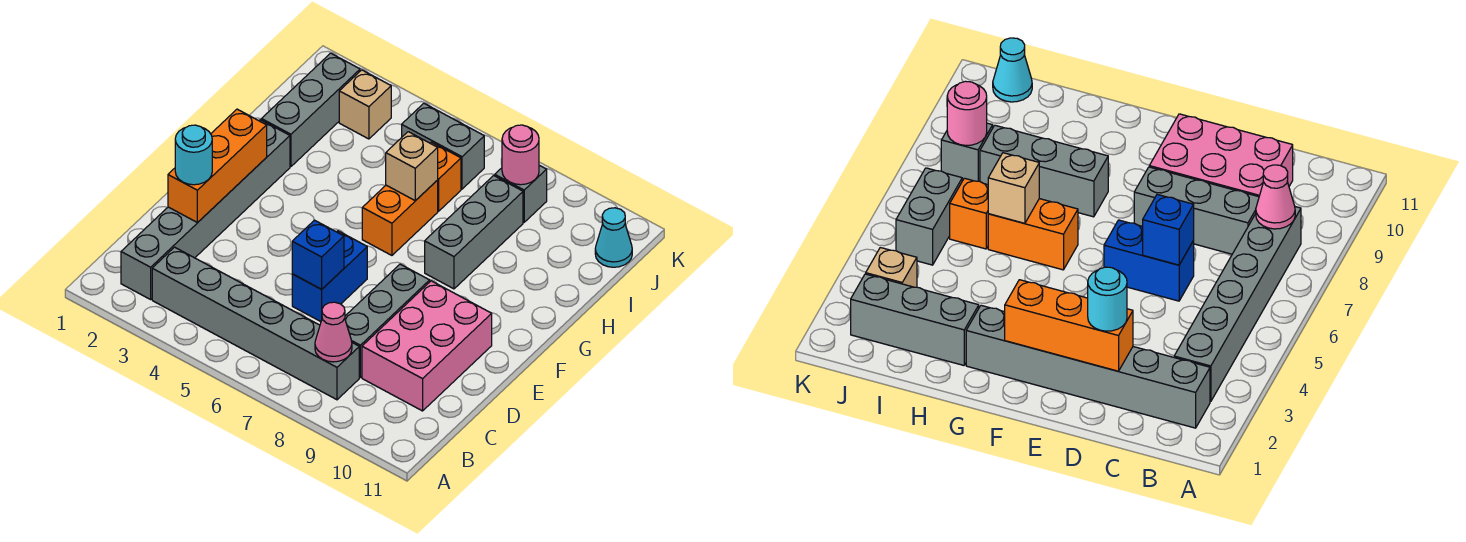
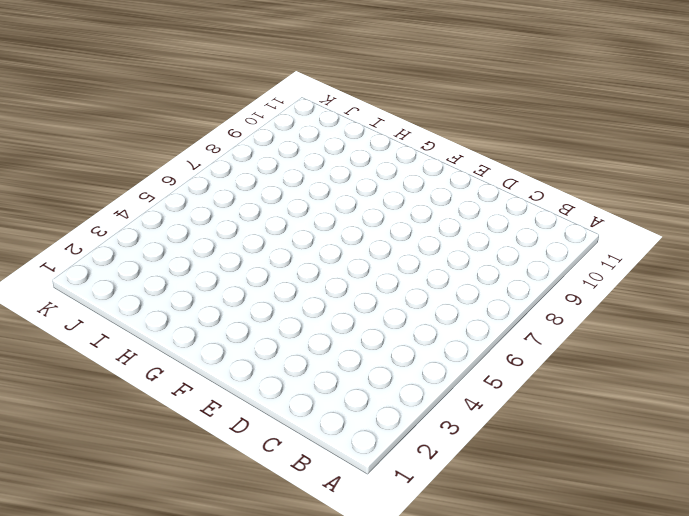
none -> grey 1x6 brick [121,120,290,299]
none -> grey 1x6 brick [152,247,359,400]
none -> grey 1x3 brick [345,264,430,377]

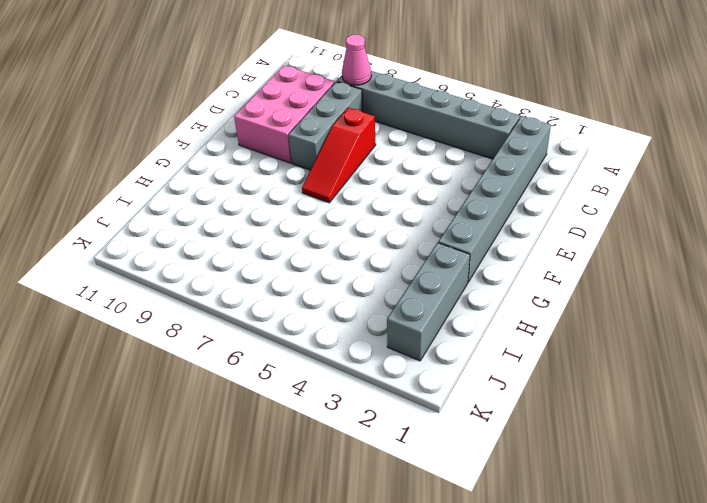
red 1x3 slope [302,108,376,203] -> none
none -> blue 1x2 brick [292,231,367,322]
none -> orange 1x2 brick [362,180,438,255]
none -> grey 1x3 brick [425,176,523,289]

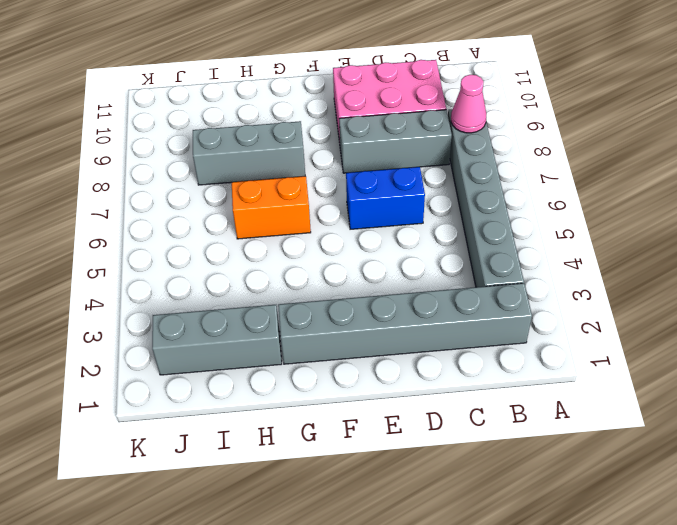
none -> orange 1x1 brick [430,142,461,211]
none -> tan 1x1 brick [339,70,391,139]
none -> grey 1x2 brick [402,103,484,189]

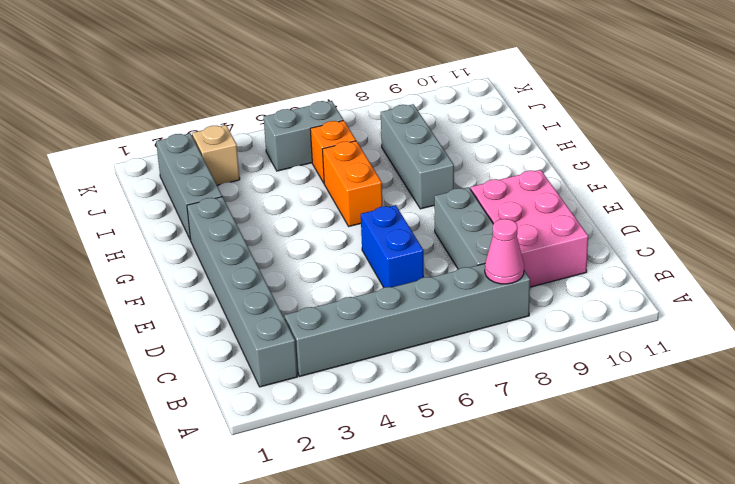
none -> grey 1x1 brick [495,165,547,222]
none -> cyan 1x1 cone [595,208,632,267]
none -> orange 1x3 brick [168,109,267,223]

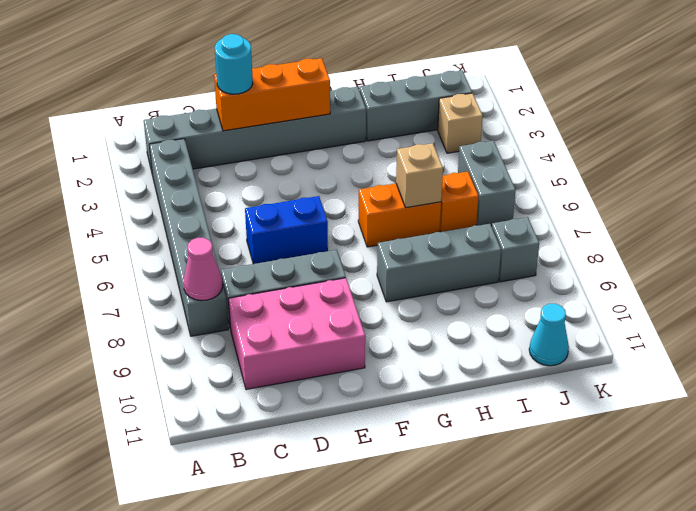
none -> blue 1x1 brick [292,220,344,289]
none -> pink 1x1 round brick [502,125,539,185]

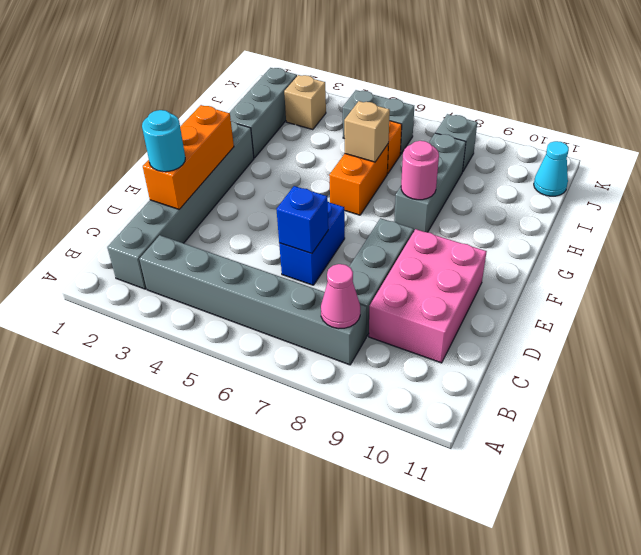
pink 1x1 round brick [401,141,439,200] -> pink 1x1 round brick moved to [502,125,539,185]

